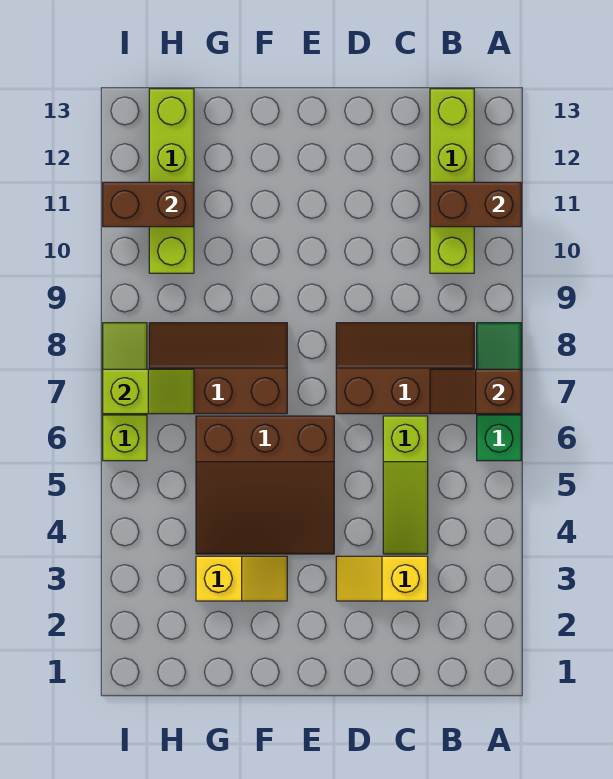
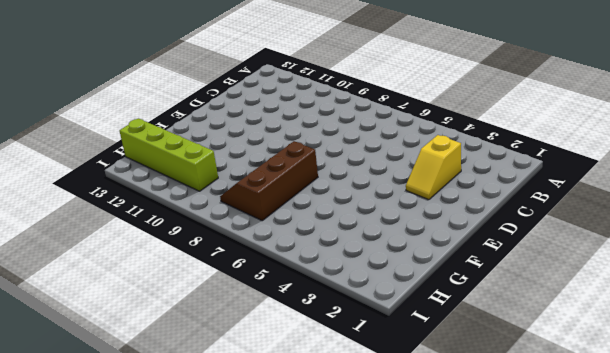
none -> green 1x3 slope [477,323,521,461]
none -> brown 2x3 slope [336,323,474,414]
none -> lime 1x4 brick [430,89,474,273]

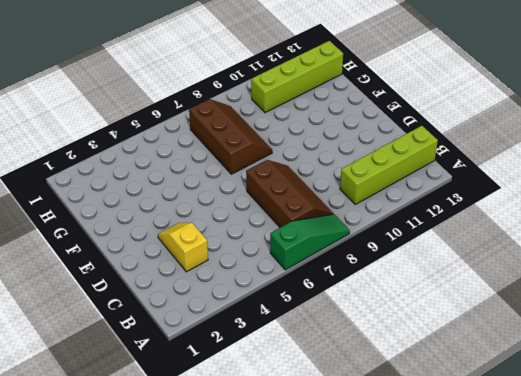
none -> lime 1x3 slope [383,416,428,554]
none -> brown 3x3 slope [196,416,334,554]
none -> yellow 1x2 slope [196,556,287,601]

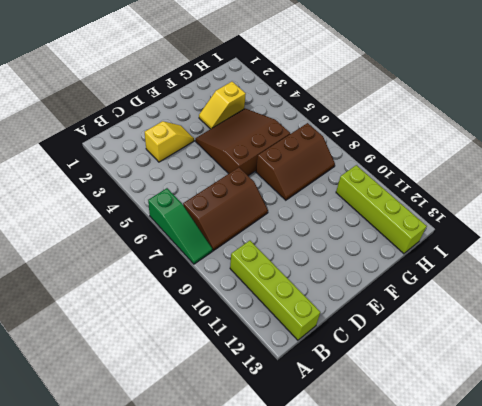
none -> lime 1x3 slope [383,416,428,554]
none -> lime 1x3 slope [103,323,147,461]
none -> brown 1x2 slope [430,369,521,414]

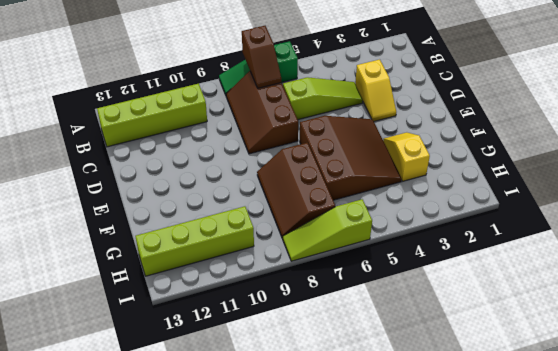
none -> brown 1x2 brick [430,182,521,227]
none -> lime 1x2 slope [103,369,194,414]
none -> brown 1x2 brick [103,182,194,227]

